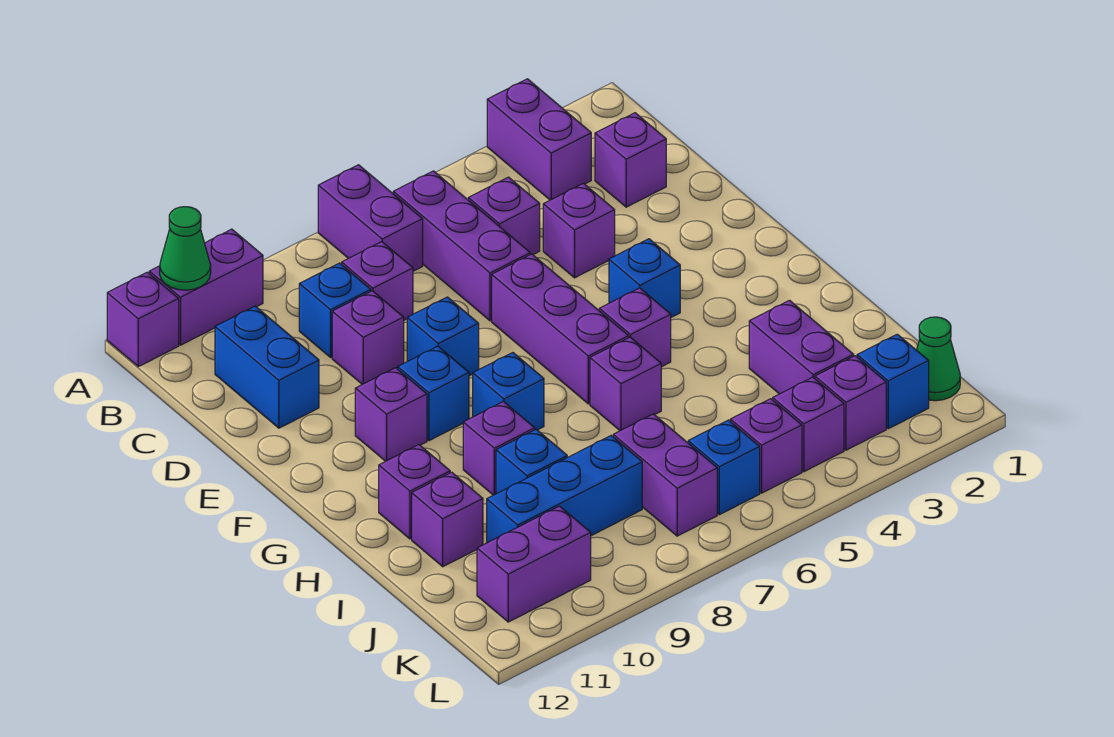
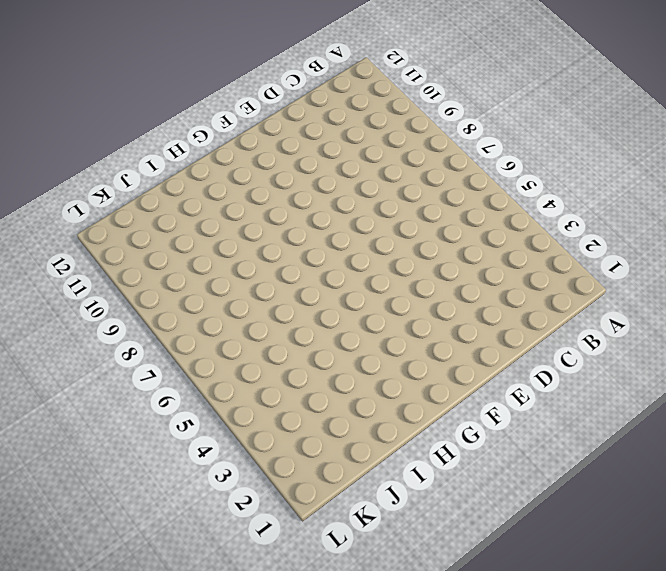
none -> purple 1x2 brick [487,79,591,200]
none -> purple 1x2 brick [318,165,423,271]
none -> purple 1x2 brick [149,229,263,345]
none -> purple 1x1 brick [107,272,179,367]

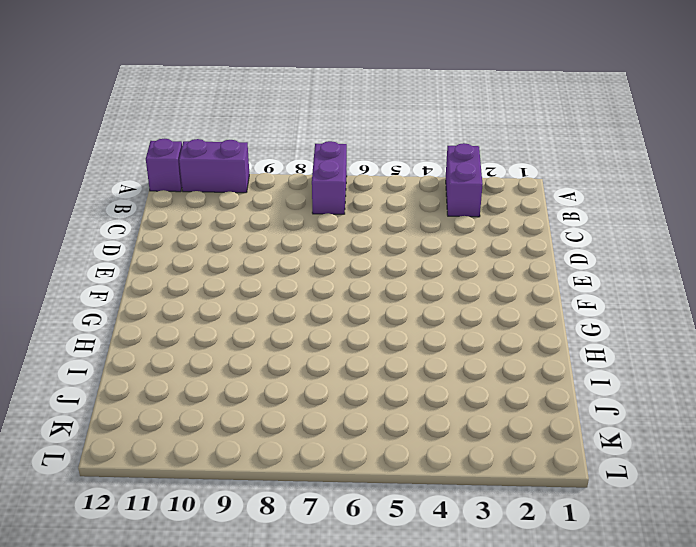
none -> purple 1x3 brick [393,171,530,321]
none -> purple 1x1 brick [595,113,666,207]
none -> purple 1x1 brick [468,177,540,255]
none -> purple 1x1 brick [342,242,413,320]

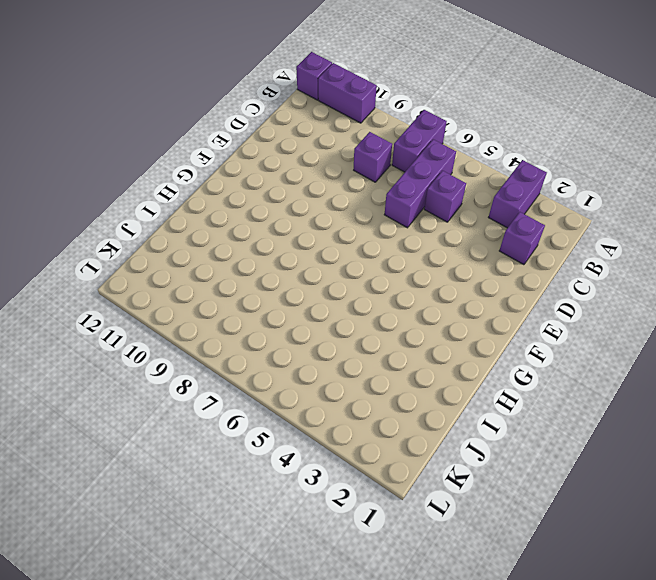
none -> blue 1x1 brick [299,263,371,357]
none -> blue 1x2 brick [215,306,319,428]
none -> purple 1x1 brick [543,183,615,278]
none -> purple 1x1 brick [332,291,404,384]

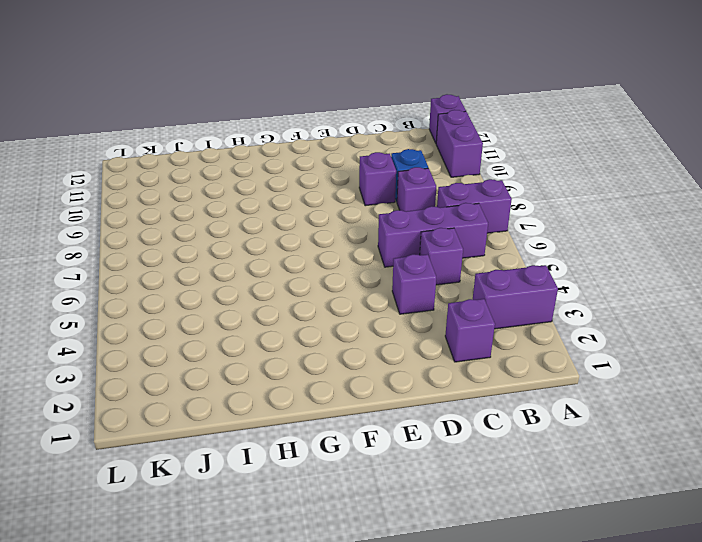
none -> blue 1x2 brick [215,306,319,428]
none -> purple 1x3 brick [492,254,629,404]
none -> blue 1x1 brick [407,297,479,376]
none -> blue 1x1 brick [609,239,680,317]

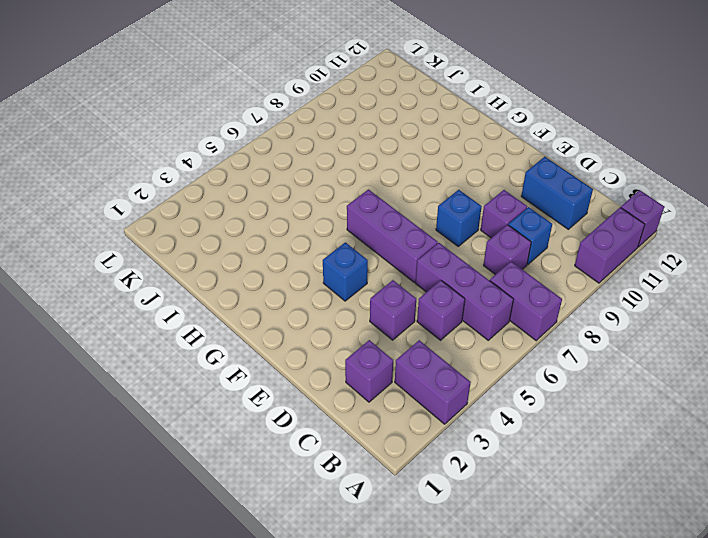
none -> blue 1x1 brick [398,346,469,441]
none -> purple 1x1 brick [355,368,427,461]
none -> purple 1x1 brick [599,288,671,367]
none -> blue 1x1 brick [473,352,544,430]

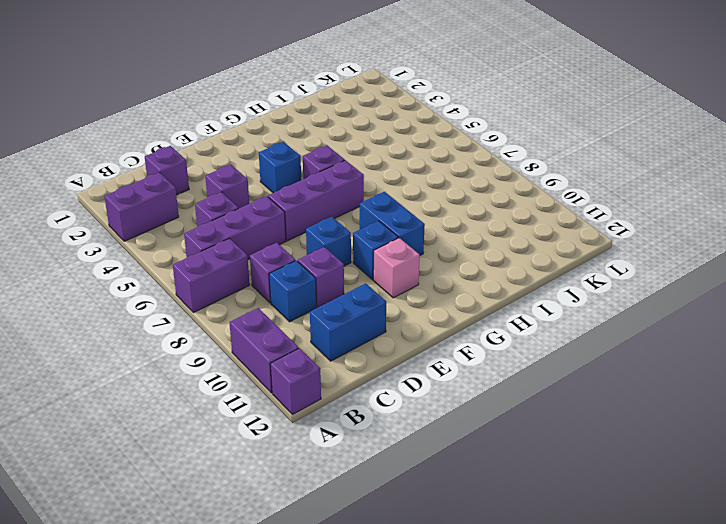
pink 1x1 brick [373,238,420,298] -> purple 1x1 brick [355,368,427,461]
blue 1x2 brick [360,192,425,255] -> blue 1x1 brick [473,352,544,430]
none -> purple 1x1 brick [590,337,661,431]
none -> purple 1x1 brick [463,402,535,495]
none -> purple 1x1 brick [379,445,450,539]
none -> purple 1x2 brick [749,300,854,394]

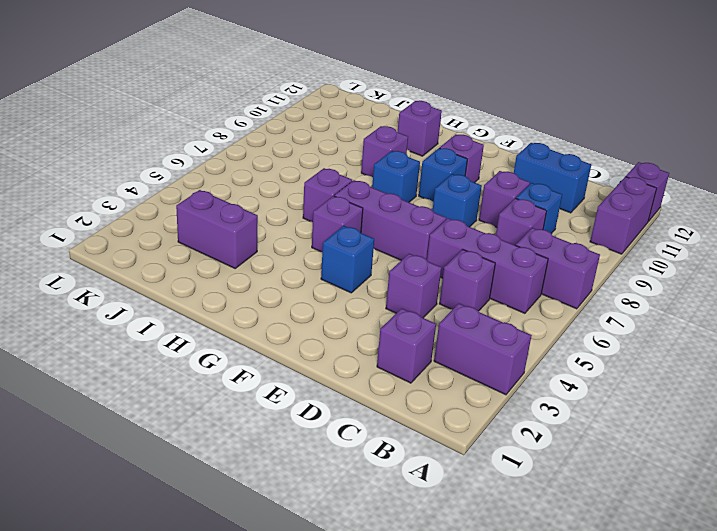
none -> blue 1x1 brick [496,429,567,494]
none -> purple 1x1 brick [412,472,483,567]
none -> purple 1x2 brick [613,414,717,536]
none -> blue 1x3 brick [487,436,642,543]

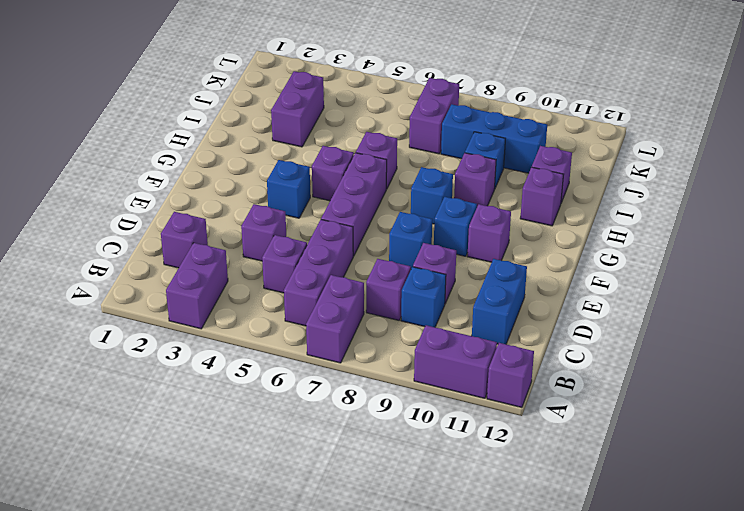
none -> green 1x1 cone [917,317,960,401]
none -> blue 1x1 brick [857,334,929,429]
none -> purple 1x1 brick [815,356,886,450]
none -> purple 1x1 brick [773,377,844,472]

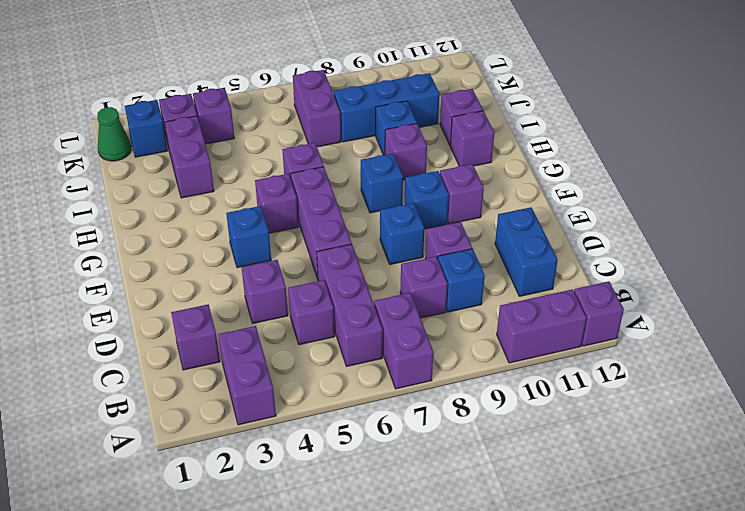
none -> purple 1x1 brick [730,399,802,493]
none -> blue 1x1 brick [688,420,760,515]
none -> purple 1x2 brick [477,506,591,622]
none -> green 1x1 cone [160,207,211,290]

